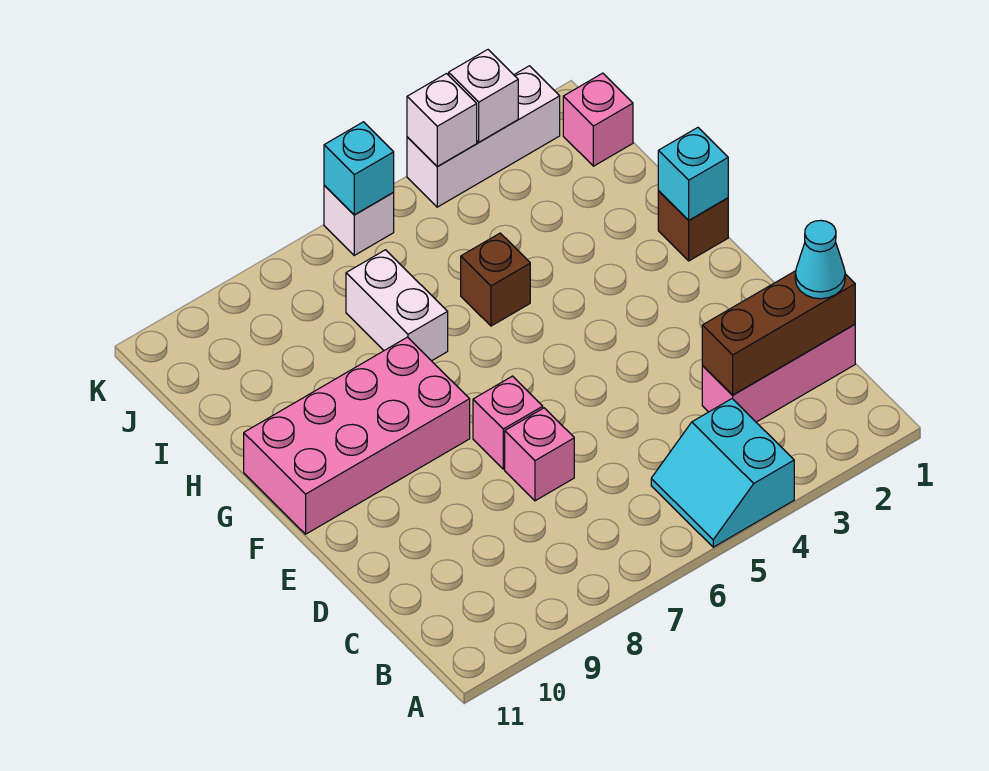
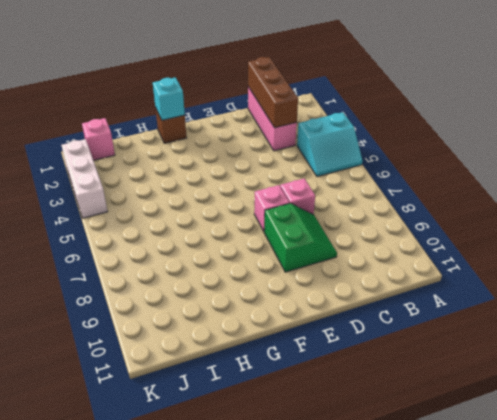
green 2x2 slope [264,203,337,272] -> none
none -> pink 2x4 brick [244,337,470,534]
none -> brown 1x1 brick [461,233,530,326]
none -> white 1x2 brick [346,250,448,361]

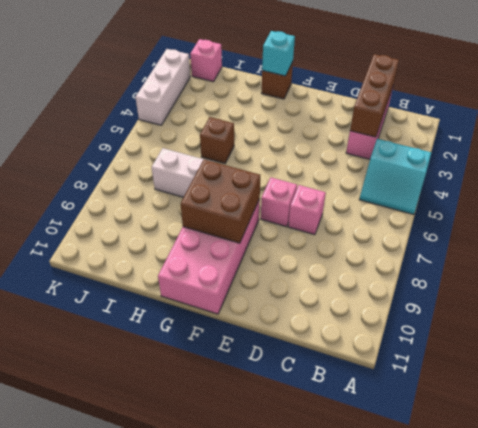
brown 2x2 brick [181,160,260,243] -> none
none -> white 1x1 brick [324,186,394,255]
none -> white 1x1 brick [449,50,518,142]
none -> white 1x1 brick [407,74,477,167]

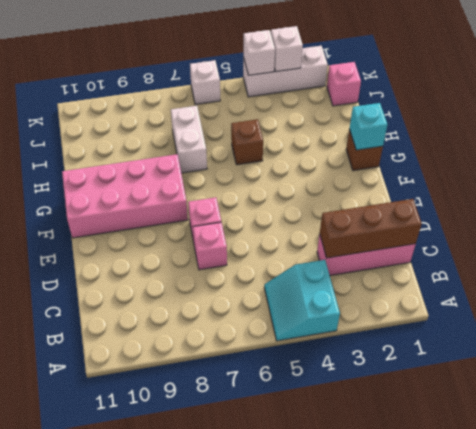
none -> cyan 1x1 brick [324,122,394,215]
none -> cyan 1x1 cone [795,220,845,299]

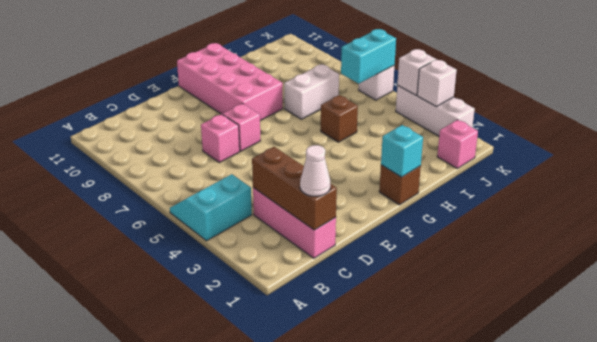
white 1x1 cone [300,145,330,196] -> cyan 1x1 cone [795,220,845,299]
cyan 1x2 brick [341,29,396,84] -> cyan 1x1 brick [324,122,394,215]

